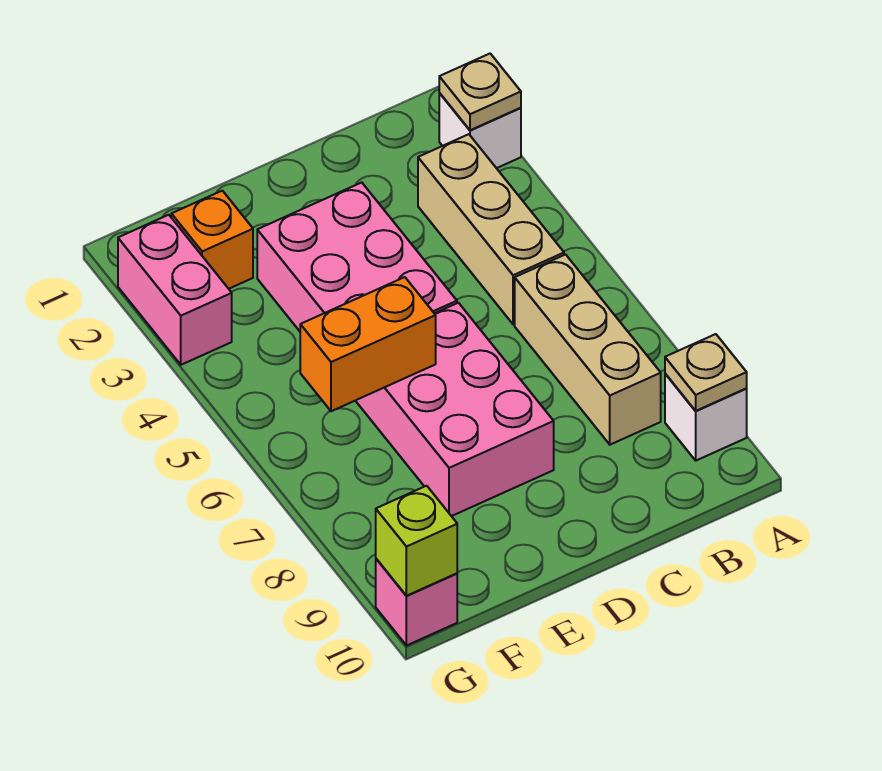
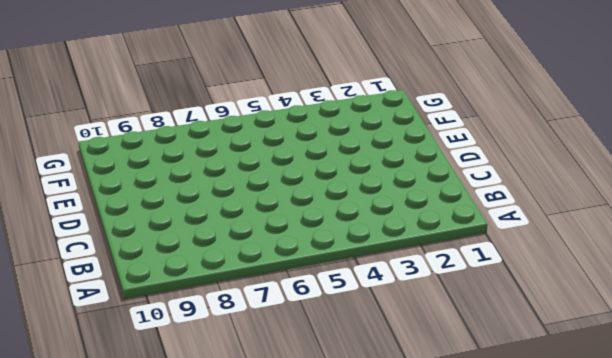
none -> white 1x1 brick [439,93,521,168]
none -> white 1x1 brick [665,374,747,461]
none -> tan 1x3 brick [418,134,564,324]

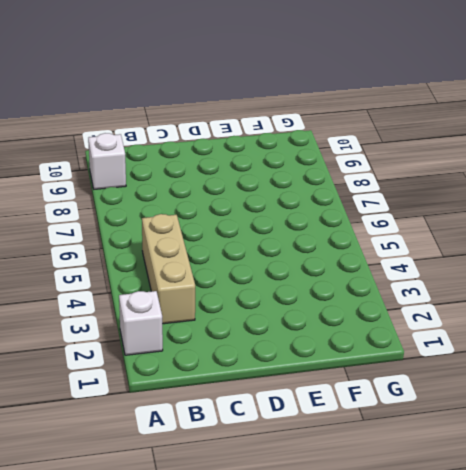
none -> tan 1x3 brick [515,255,661,445]
none -> pink 2x3 brick [257,182,457,331]
none -> pink 2x3 brick [355,303,554,516]

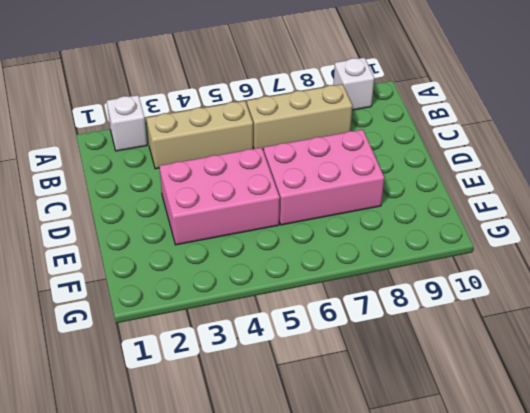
none -> orange 1x1 brick [171,191,253,289]
none -> pink 1x2 brick [118,215,232,365]
none -> pink 1x1 brick [376,559,457,646]

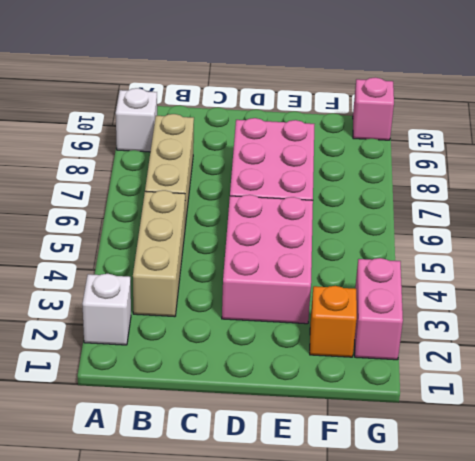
none -> tan 1x1 plate [439,54,521,130]
none -> tan 1x1 plate [665,334,747,411]
none -> orange 1x2 brick [300,277,436,411]

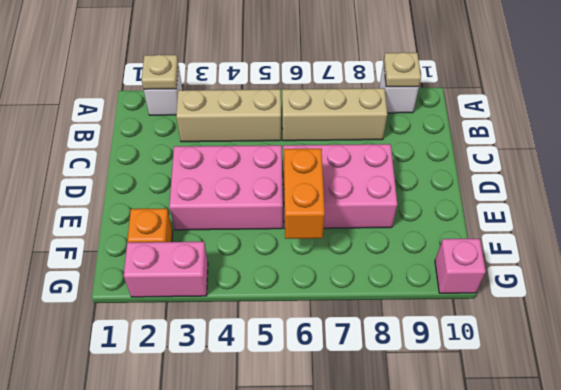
none -> lime 1x1 brick [376,486,457,596]

